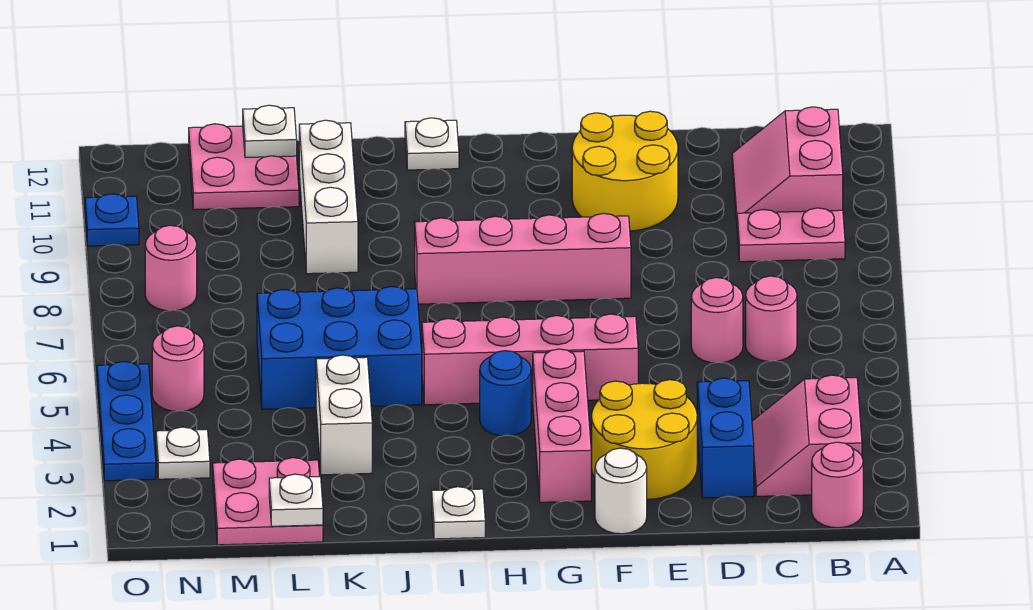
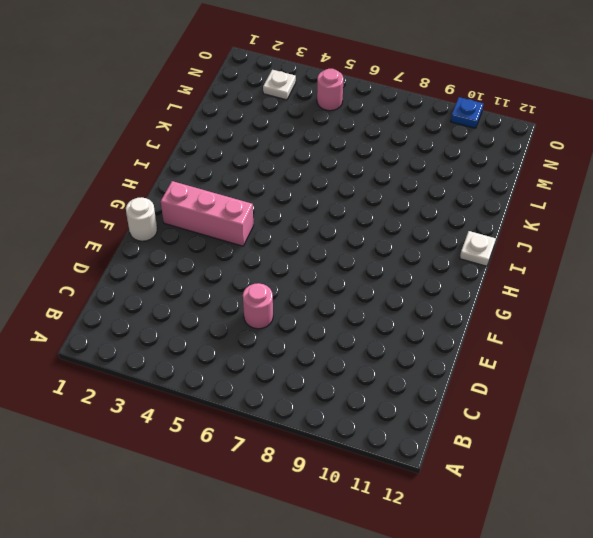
none -> pink 1x1 round brick [812,442,863,528]
none -> pink 2x2 slope [752,375,862,496]
none -> pink 1x2 plate [737,208,845,262]

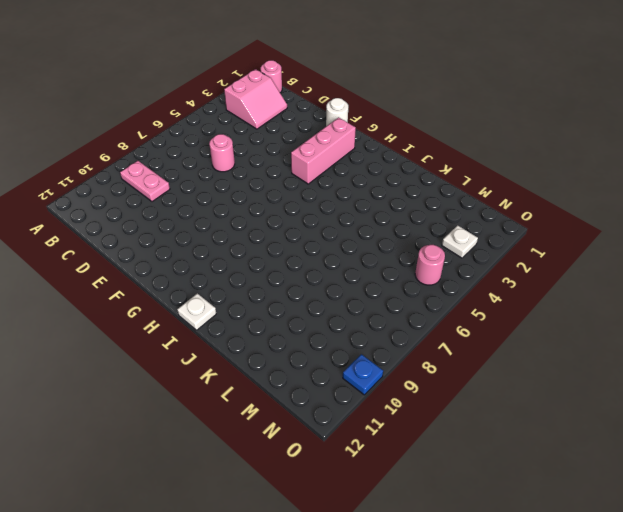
none -> pink 2x2 slope [732,107,843,220]
none -> pink 1x1 round brick [746,276,797,361]
none -> blue 1x2 brick [697,378,754,498]

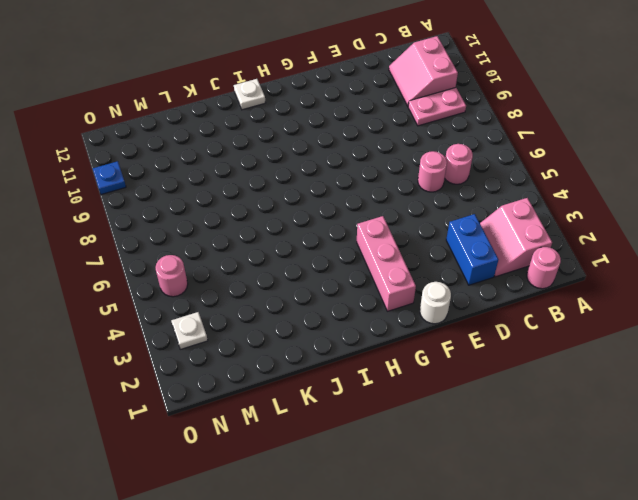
none -> yellow 2x2 round brick [592,380,697,499]
none -> yellow 2x2 round brick [572,111,678,231]
none -> pink 1x4 brick [422,314,638,405]

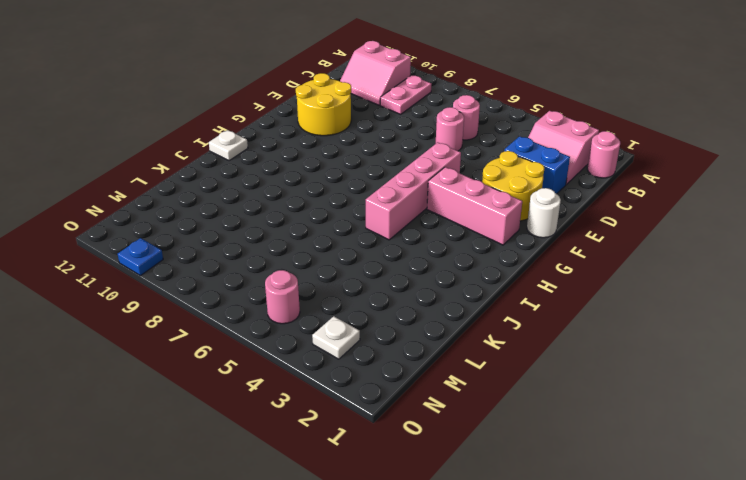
none -> pink 1x4 brick [415,213,631,304]
none -> blue 1x1 round brick [480,351,531,436]
none -> white 1x1 plate [432,487,485,539]

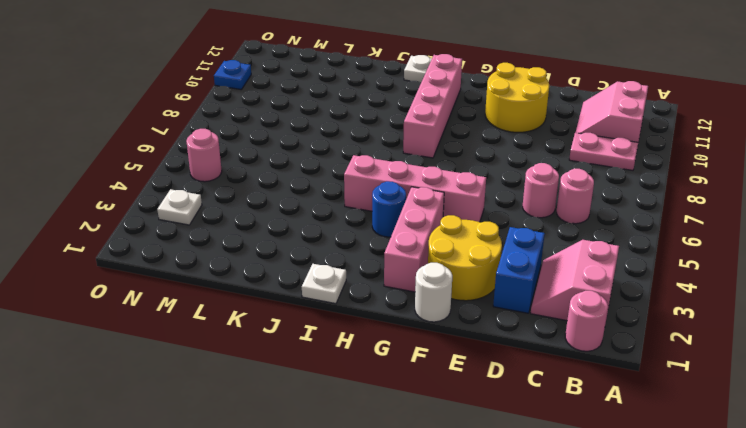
pink 1x4 brick [403,54,462,158] -> pink 1x4 brick turned to [415,213,631,304]
none -> blue 2x3 brick [257,286,422,409]
none -> white 1x2 brick [316,355,372,475]
none -> white 1x3 brick [299,120,358,274]

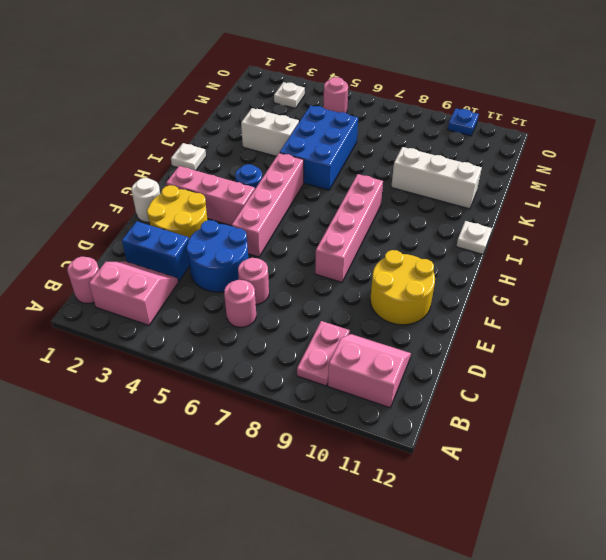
blue 2x2 round brick [186,220,249,292] -> none
none -> pink 2x2 plate [213,458,323,545]
none -> pink 2x2 plate [189,124,299,210]
none -> pink 1x1 round brick [145,225,197,311]

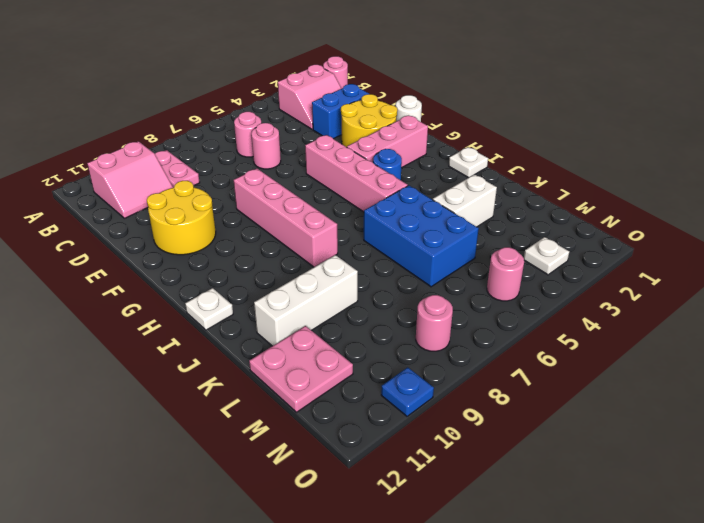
none -> pink 2x2 plate [213,458,323,545]
none -> blue 1x3 plate [97,362,156,481]
none -> white 1x1 plate [269,474,323,526]

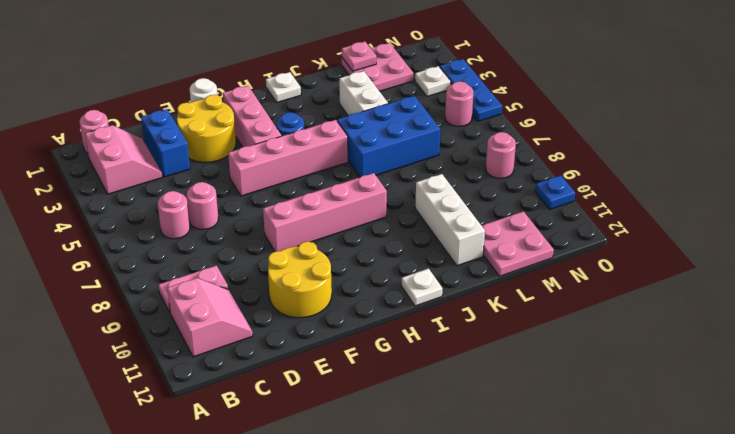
pink 1x1 plate [342,42,376,71] -> white 1x1 plate [269,474,323,526]
none -> white 1x1 plate [243,105,297,158]

